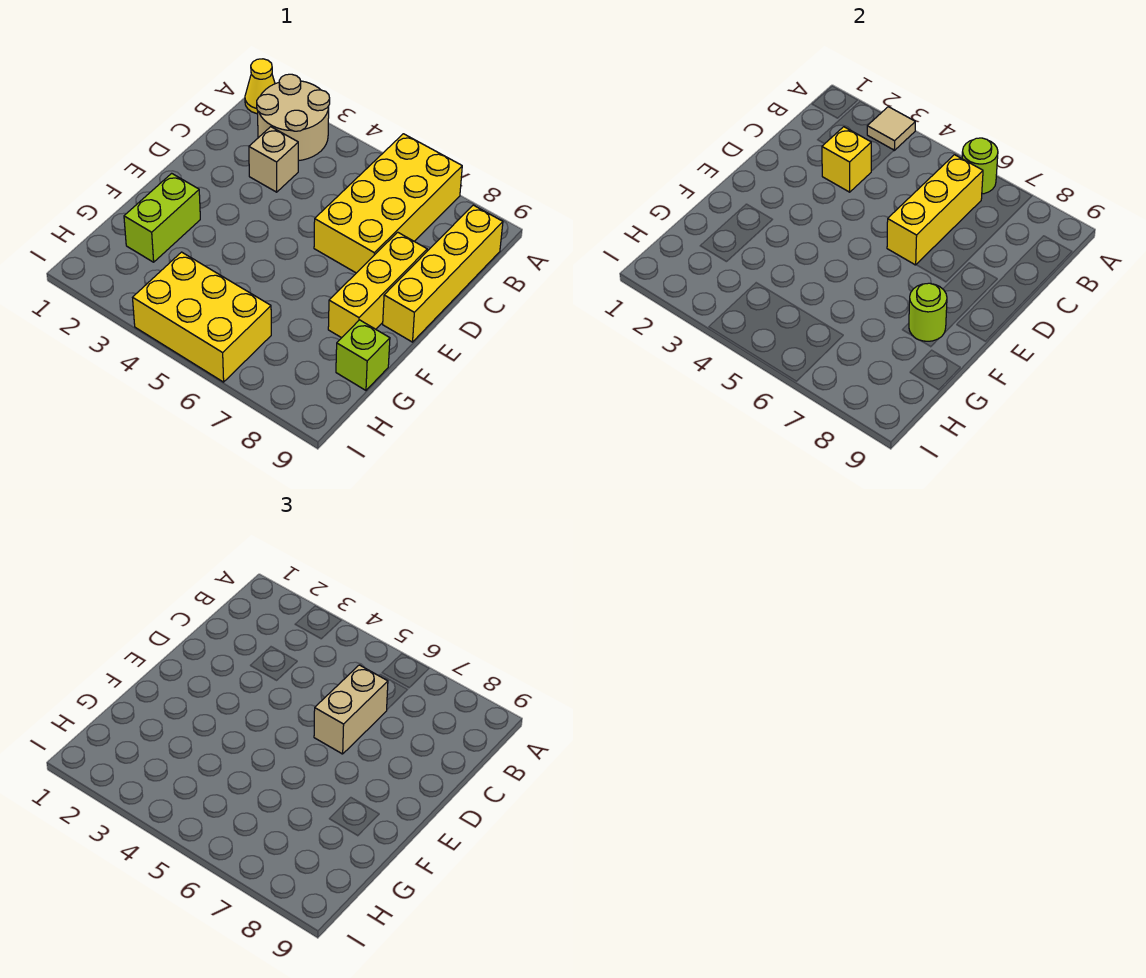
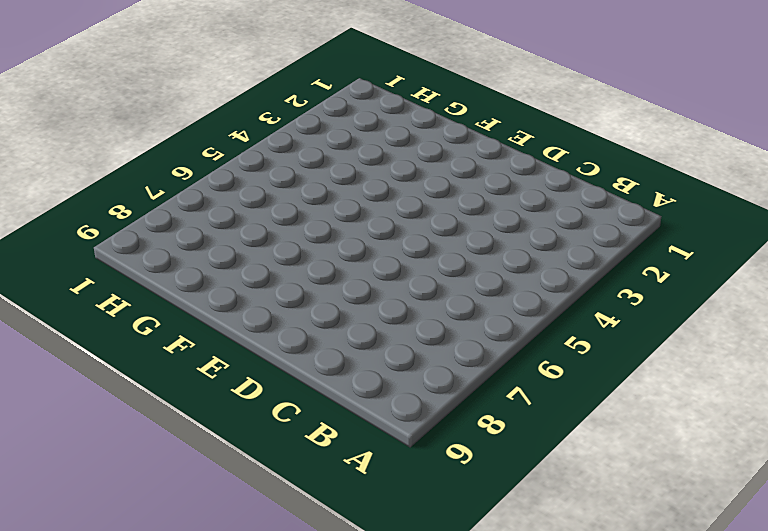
none -> yellow 1x1 cone [245,59,275,114]
none -> tan 2x2 round brick [257,74,330,161]
none -> yellow 2x4 brick [314,134,462,273]

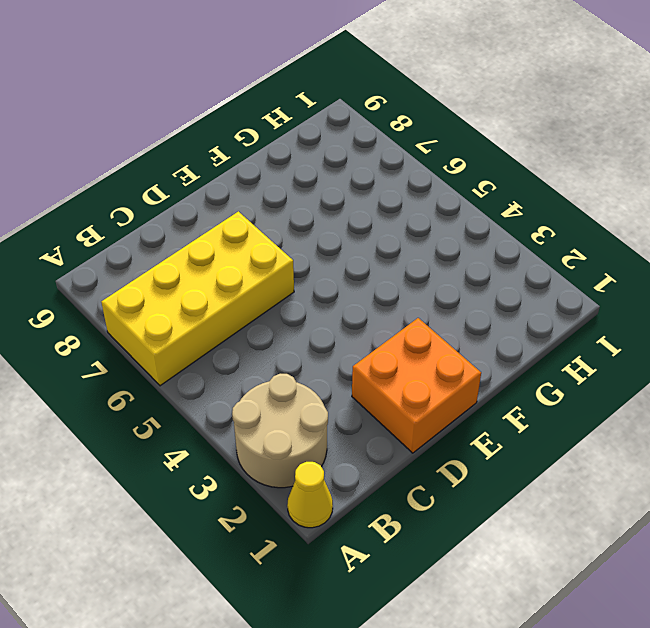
orange 2x2 brick [352,318,481,453] -> none
none -> yellow 1x4 brick [383,205,503,342]
none -> tan 1x1 brick [249,127,298,192]
none -> yellow 1x3 brick [328,232,427,338]

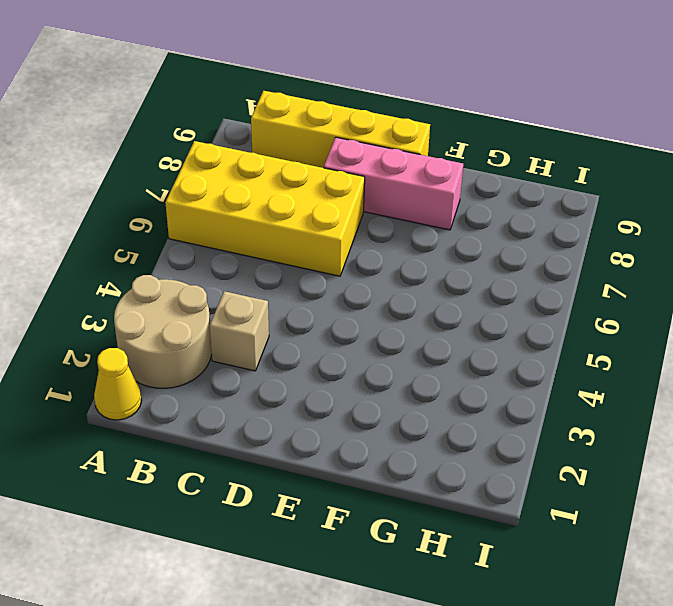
pink 1x3 brick [324,137,463,230] -> yellow 1x3 brick [328,232,427,338]
none -> lime 1x2 brick [124,173,200,262]
none -> lime 1x1 brick [336,320,390,390]
none -> yellow 2x3 brick [133,252,271,382]

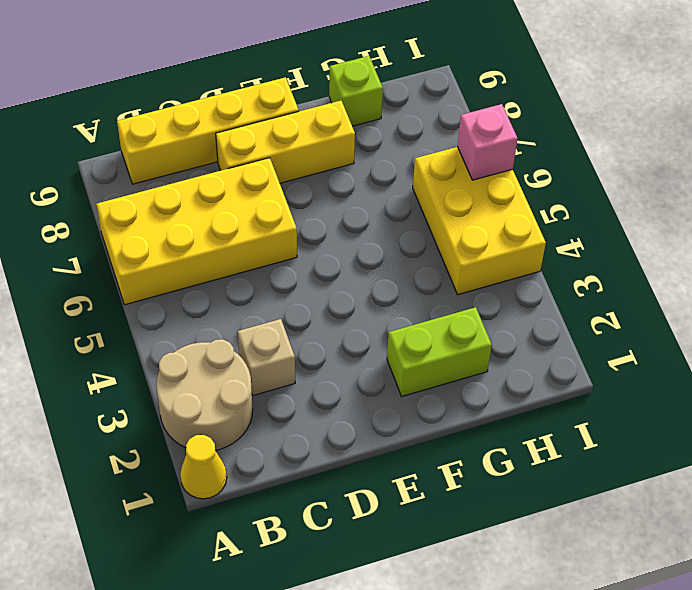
pink 1x1 brick [457,104,518,180] -> none
none -> tan 1x1 tile [867,107,915,150]
none -> lime 1x1 round brick [962,138,998,194]
none -> yellow 1x3 brick [887,155,983,265]

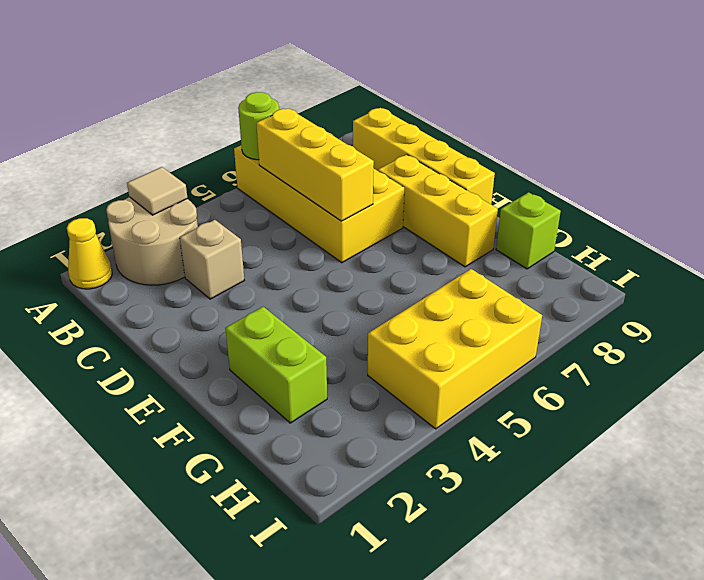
none -> yellow 1x1 brick [822,127,871,192]
none -> lime 1x1 round brick [909,283,947,341]
none -> tan 1x2 brick [314,665,388,754]

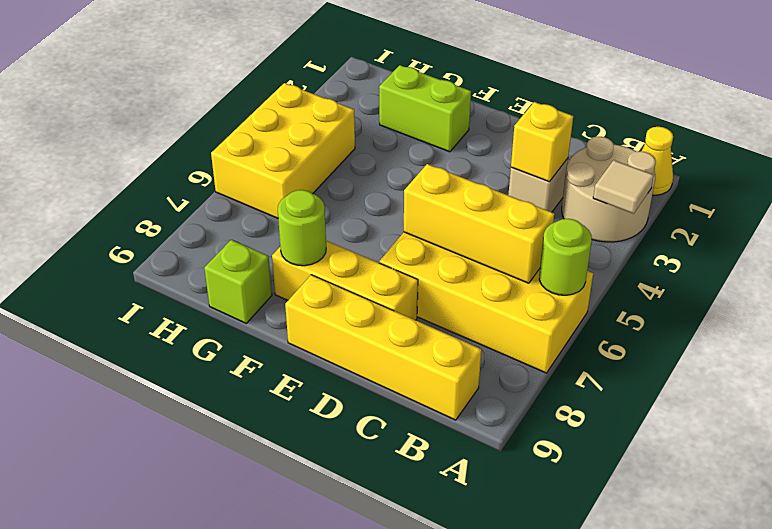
none -> tan 1x2 brick [314,665,388,754]

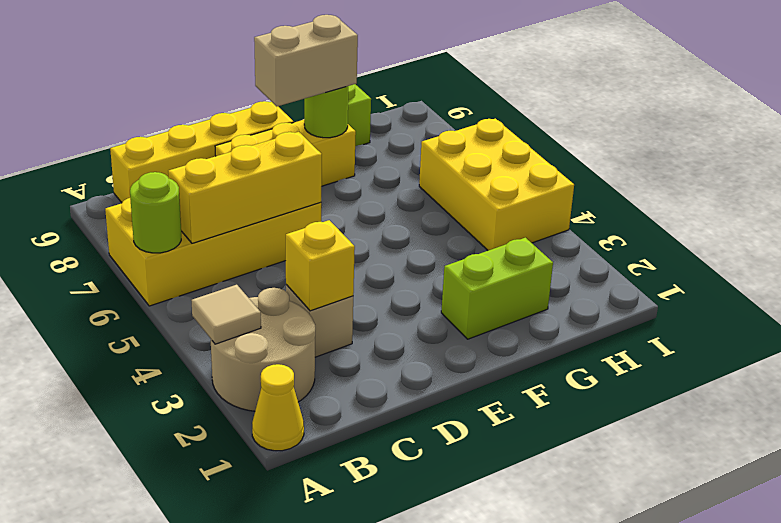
tan 1x2 brick [254,15,358,106] -> tan 1x2 brick moved to [314,665,388,754]

